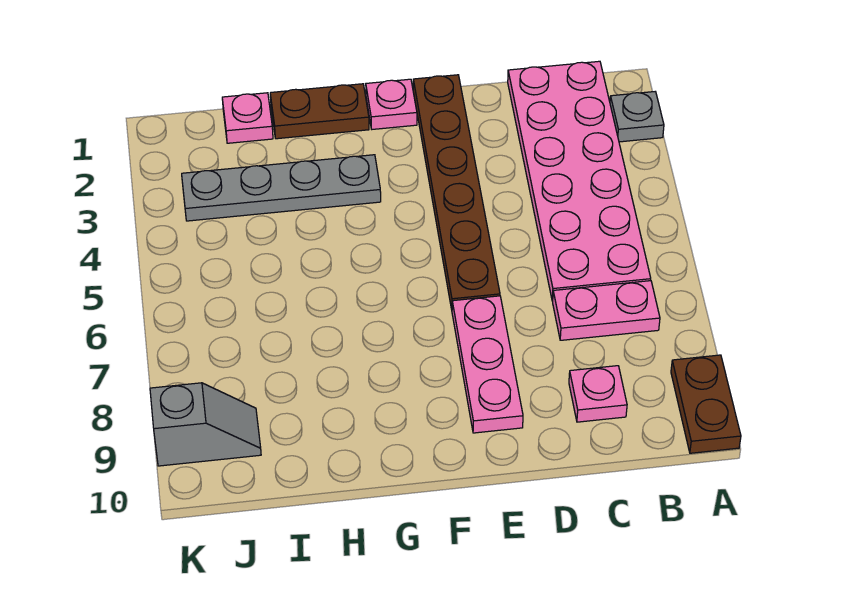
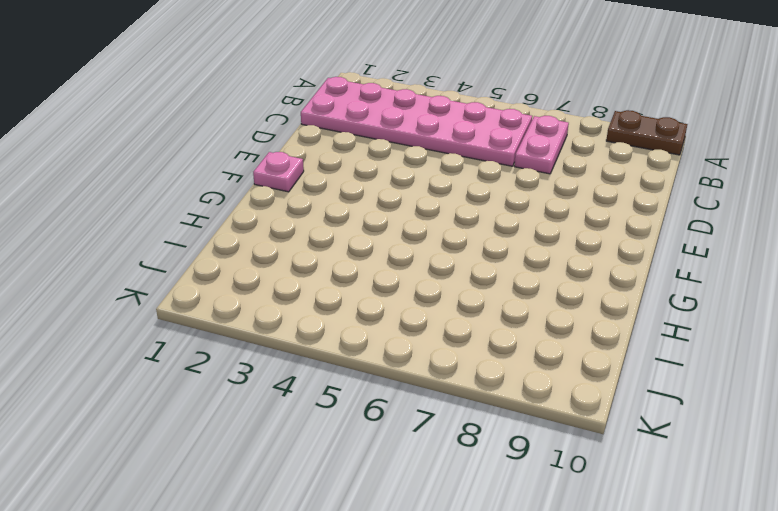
none -> grey 1x1 plate [610,92,664,142]
none -> pink 1x1 plate [569,366,627,422]
none -> brown 1x6 plate [413,75,500,309]

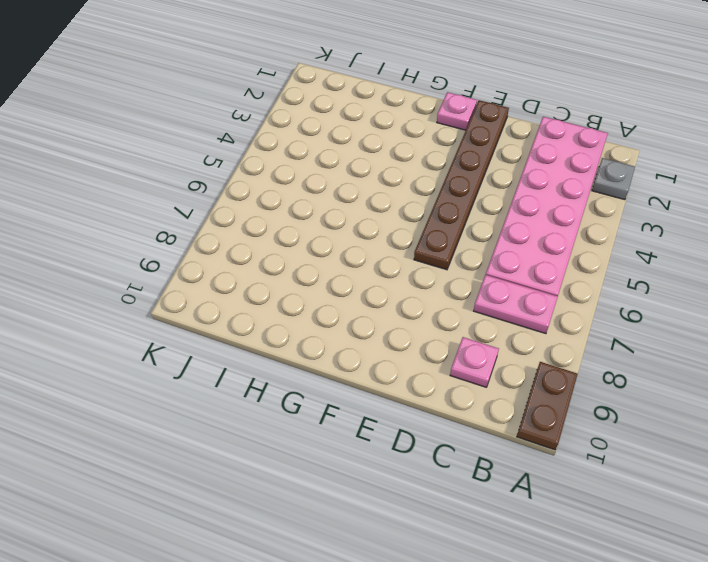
none -> pink 1x3 plate [452,296,523,433]
none -> brown 1x2 plate [270,84,369,139]
none -> grey 1x4 plate [182,155,381,221]

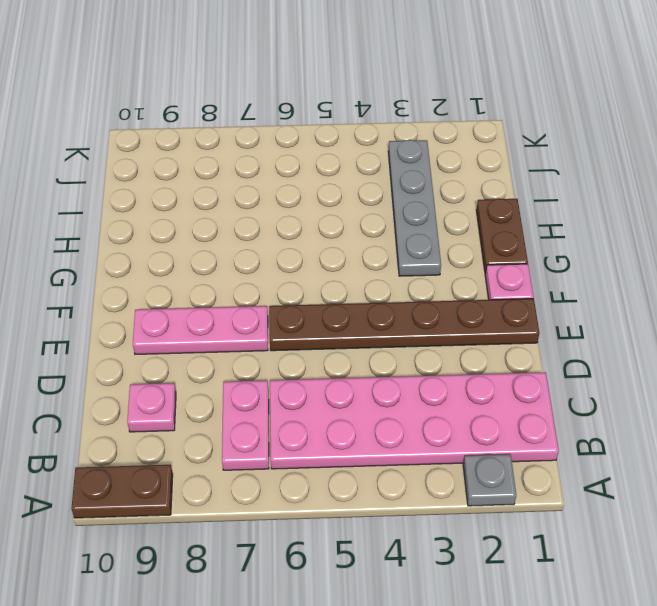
none -> pink 1x1 plate [222,93,273,143]
none -> grey 1x2 slope [150,383,261,466]

